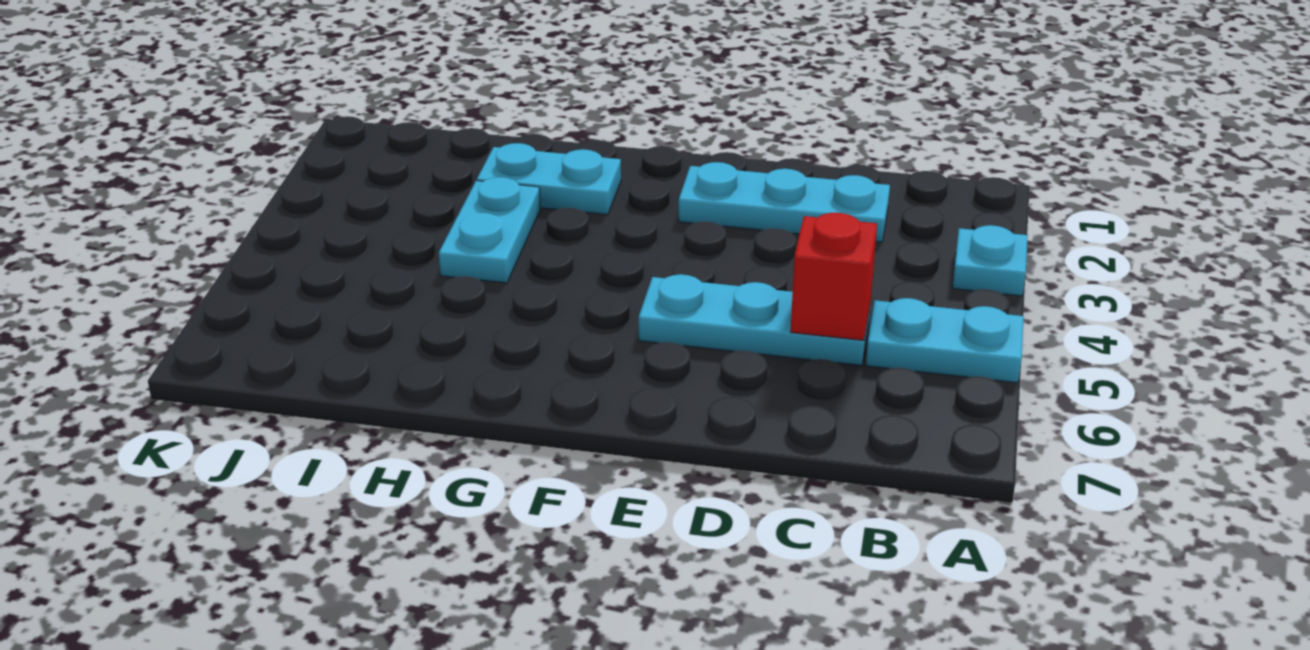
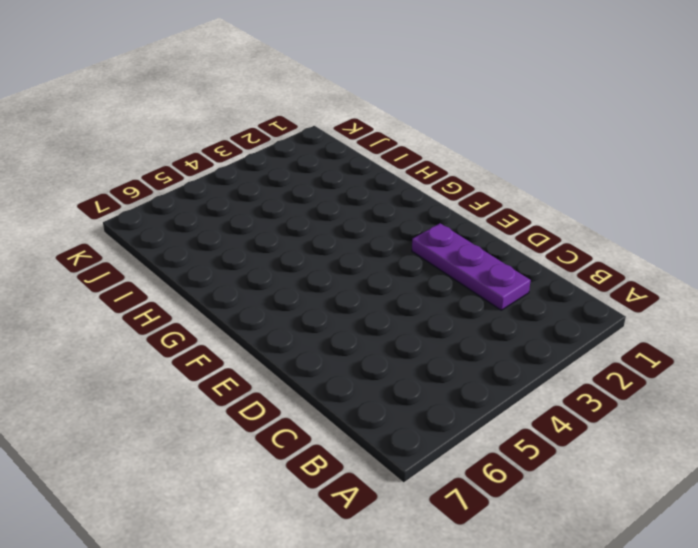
purple 1x3 plate [412,223,531,310] -> cyan 1x3 plate [679,162,890,242]
none -> cyan 1x1 plate [953,225,1028,296]
none -> cyan 1x2 plate [866,298,1024,383]

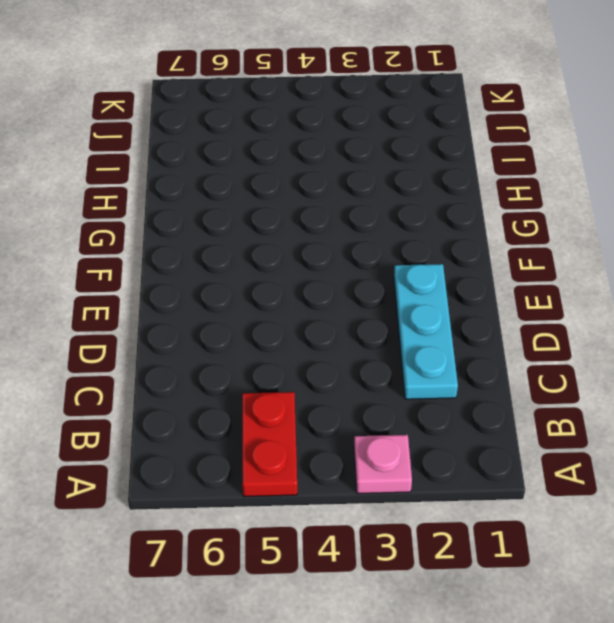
pink 1x1 plate [354,435,412,494] -> cyan 1x1 plate [953,225,1028,296]
red 1x2 plate [242,392,297,497] -> cyan 1x2 plate [866,298,1024,383]
none -> cyan 1x3 plate [639,274,871,365]
none -> cyan 1x2 plate [477,143,621,215]

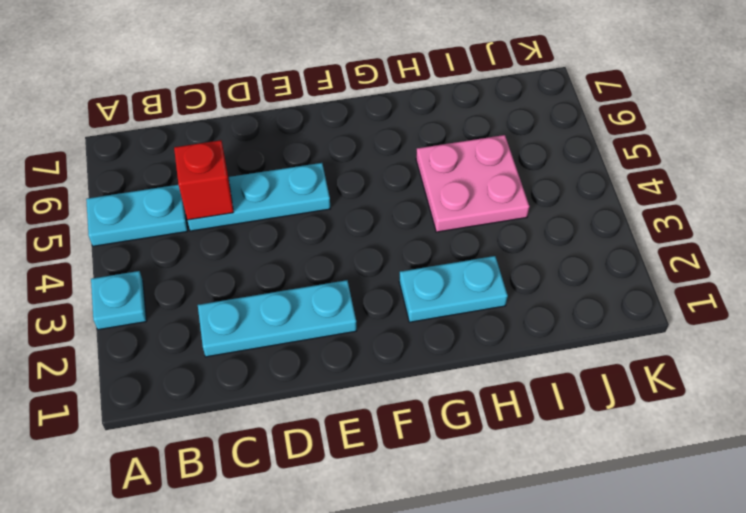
pink 2x2 plate [416,135,529,232] -> cyan 1x2 plate [439,177,540,283]

